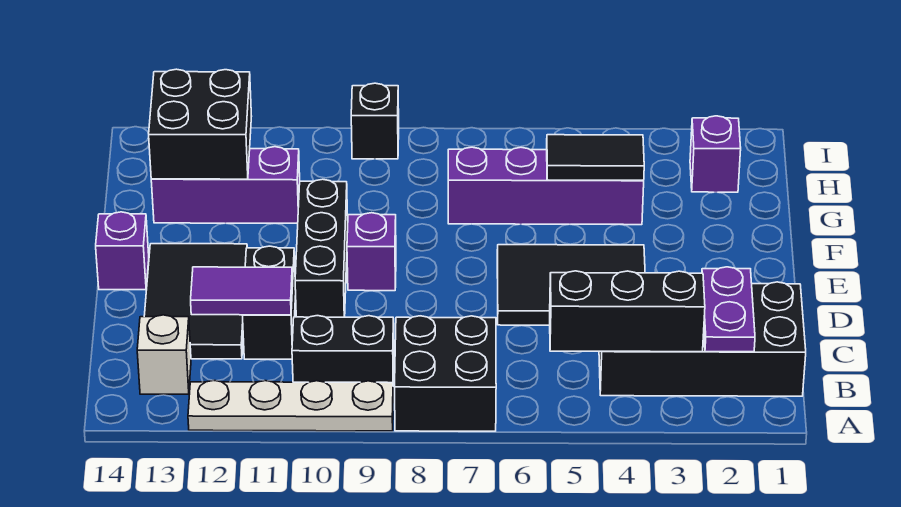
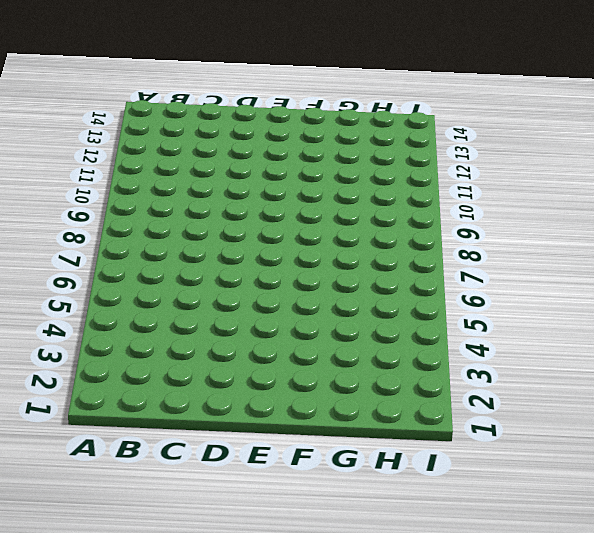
none -> black 2x2 brick [395,316,496,431]
none -> white 1x4 plate [188,380,393,431]
none -> black 2x4 brick [599,282,806,396]

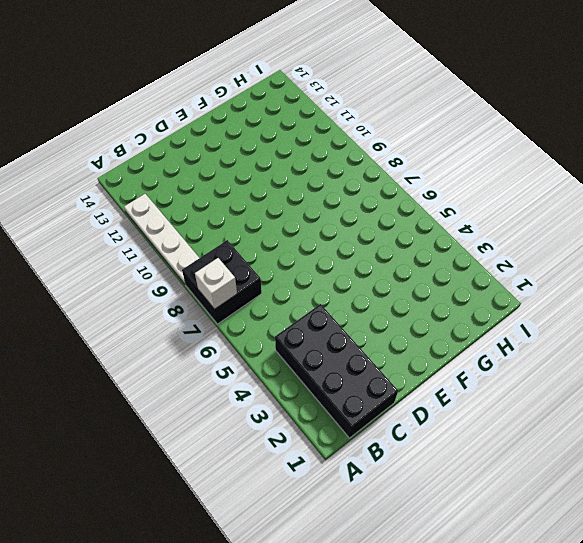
white 1x1 brick [195,258,237,309] -> white 1x1 brick moved to [137,315,191,394]
none -> black 1x2 brick [292,316,394,386]
none -> black 1x2 brick [243,246,296,359]
none -> black 2x3 tile [144,244,247,359]

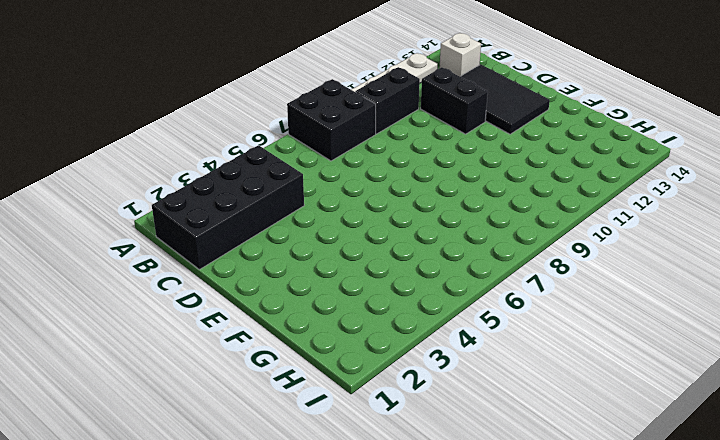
none -> black 2x3 tile [497,245,645,325]
none -> black 1x3 brick [295,179,348,317]
none -> purple 1x1 brick [347,213,396,291]

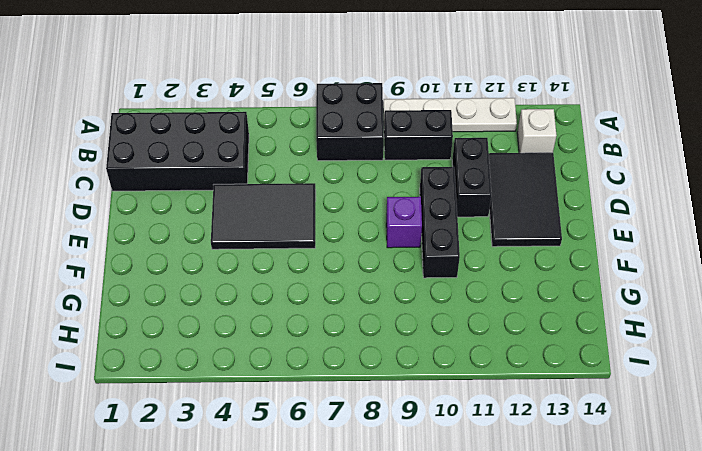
none -> purple 1x1 brick [96,212,149,290]
none -> purple 1x4 brick [448,147,644,225]
none -> purple 1x3 brick [151,147,300,223]

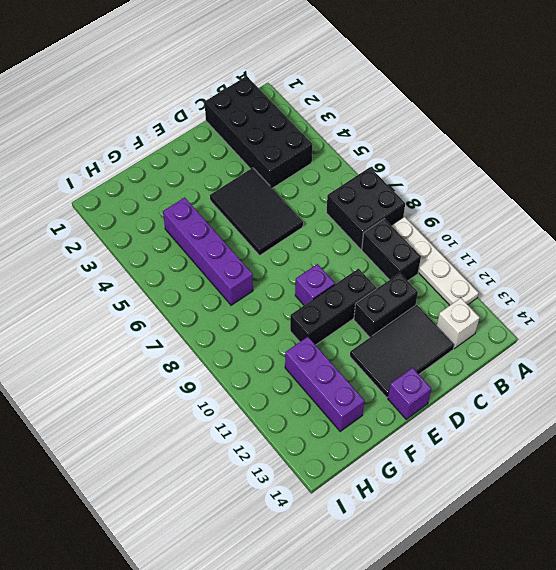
none -> purple 1x1 brick [690,116,741,192]
none -> black 1x1 brick [351,83,399,159]
none -> purple 1x2 plate [702,267,755,352]

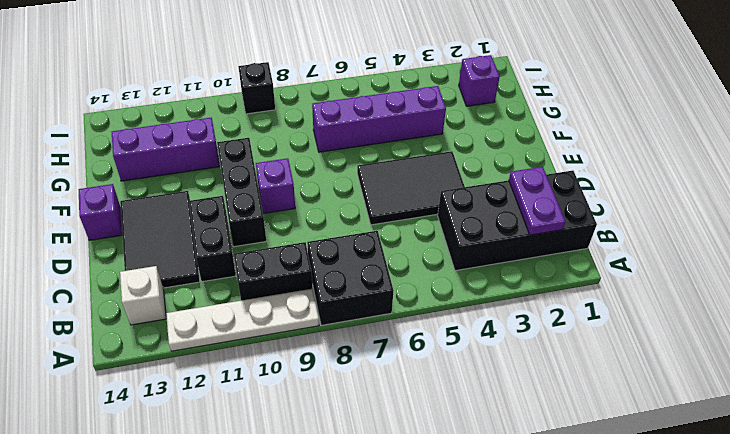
none -> black 1x3 brick [550,271,705,352]
none -> purple 1x2 tile [191,267,293,315]
none -> black 1x2 tile [547,135,644,180]

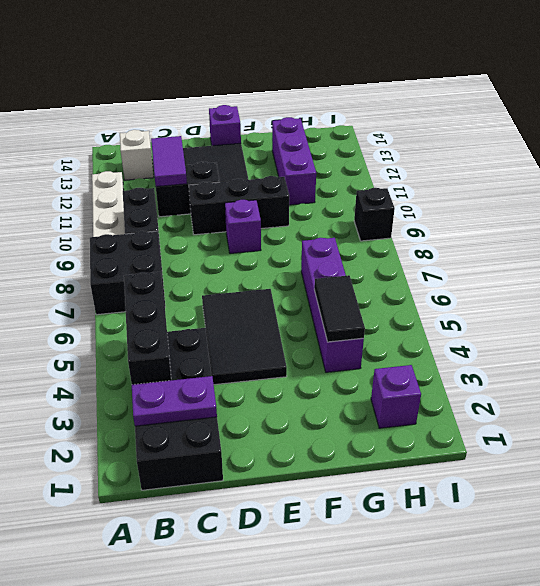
none -> black 2x2 brick [149,69,252,179]

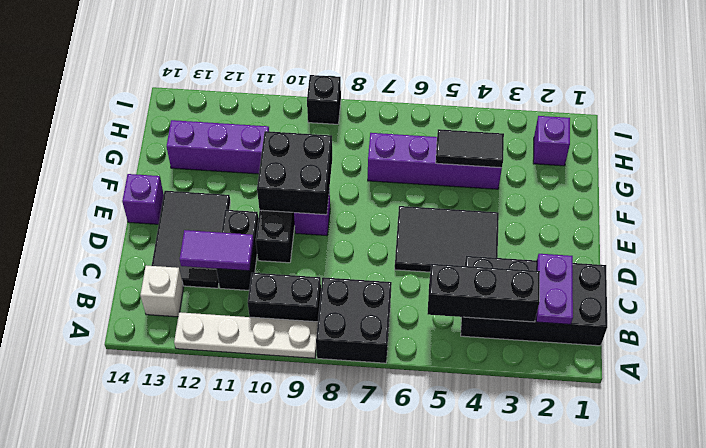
black 2x2 brick [257,131,332,215] -> black 2x2 brick moved to [149,69,252,179]

